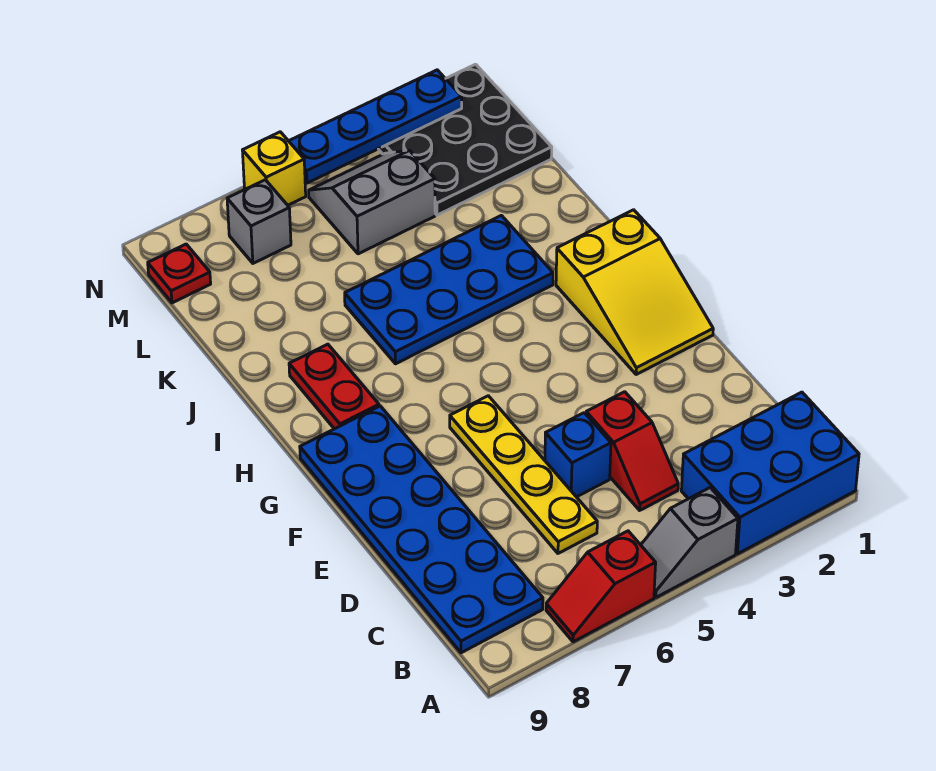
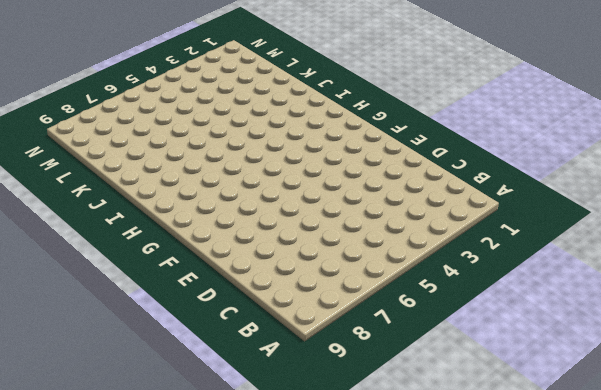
none -> blue 2x3 brick [681,392,859,554]
none -> grey 1x2 slope [641,488,738,597]
none -> red 1x2 slope [546,531,656,642]

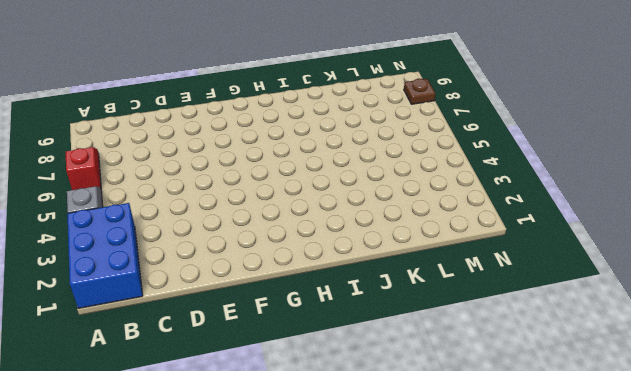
brown 1x1 plate [404,79,435,104] -> none
none -> blue 2x6 plate [300,406,543,653]
none -> red 1x2 slope [586,392,678,510]
none -> yellow 1x4 plate [450,396,597,553]

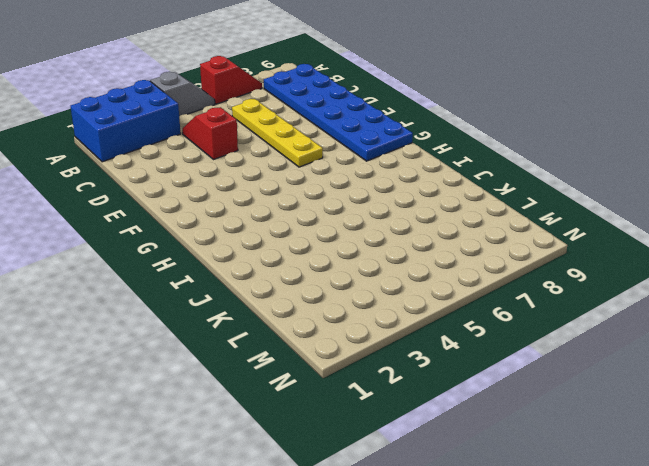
none -> blue 1x1 brick [545,413,611,497]
none -> yellow 2x3 slope [556,210,713,375]
none -> red 1x2 plate [289,344,379,429]

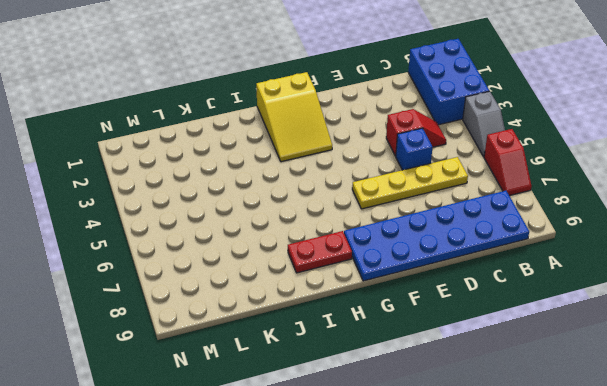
yellow 2x3 slope [256,72,332,162] -> yellow 2x3 slope turned to [556,210,713,375]
none -> blue 2x4 plate [345,215,553,364]
none -> black 3x3 plate [379,64,552,215]
none -> grey 2x2 slope [309,150,435,254]

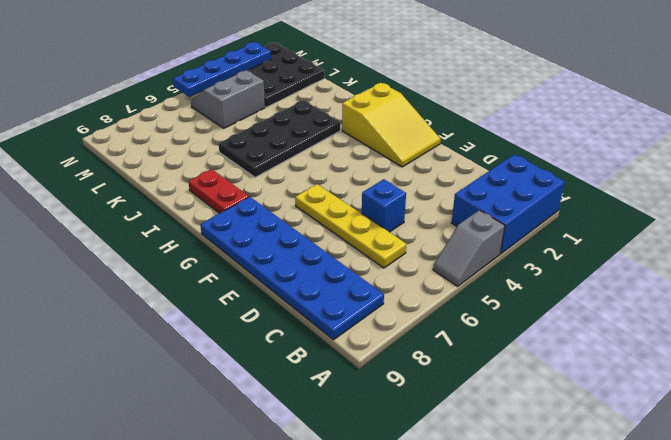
black 2x4 plate [219,100,340,177] -> blue 2x4 plate [345,215,553,364]
none -> red 1x2 slope [546,531,656,642]
none -> red 1x2 slope [586,392,678,510]
none -> grey 1x1 brick [227,180,291,263]

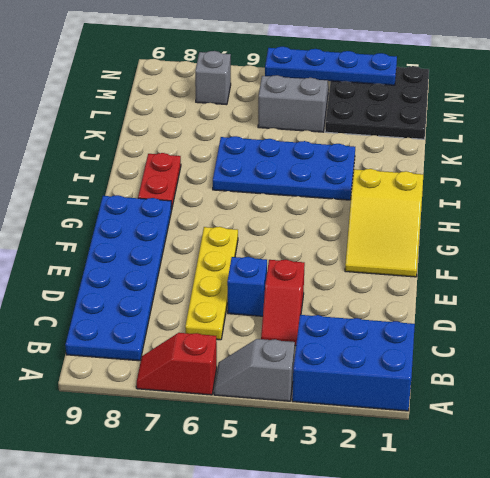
none -> red 1x1 plate [148,244,211,303]
none -> yellow 1x1 brick [242,132,306,205]

